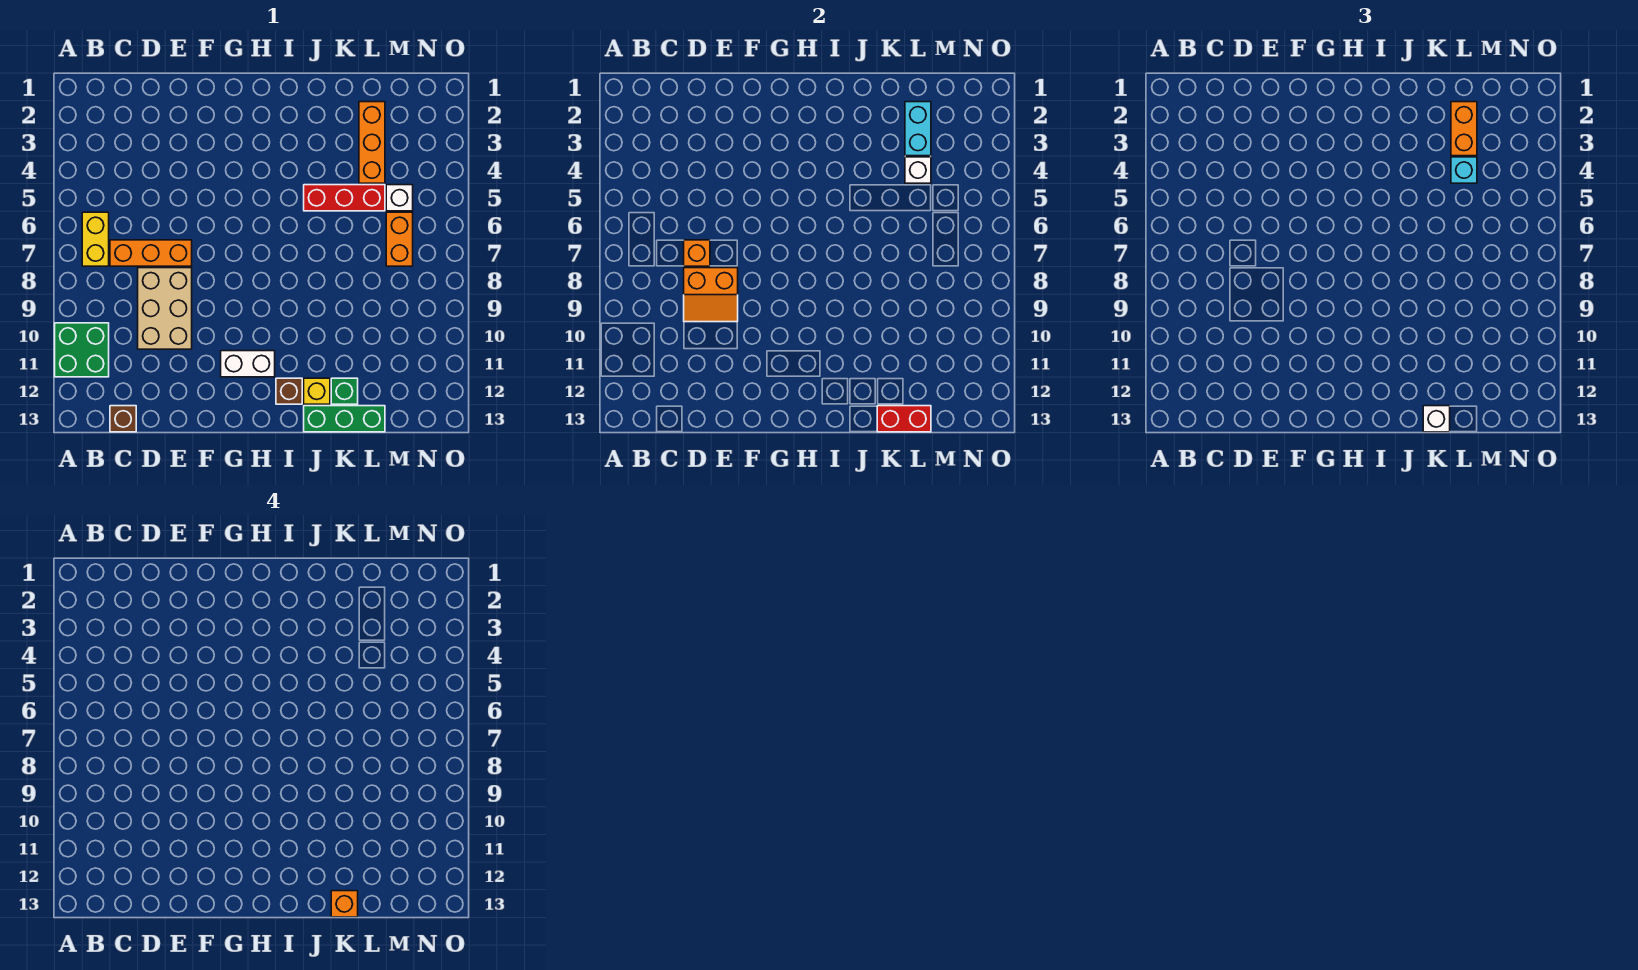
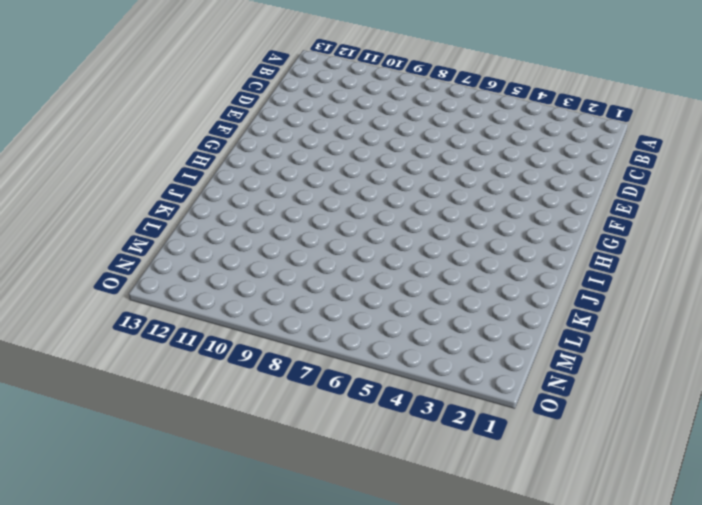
none -> green 2x2 brick [55,323,109,377]
none -> yellow 1x2 brick [82,212,109,266]
none -> orange 1x3 brick [110,240,192,266]

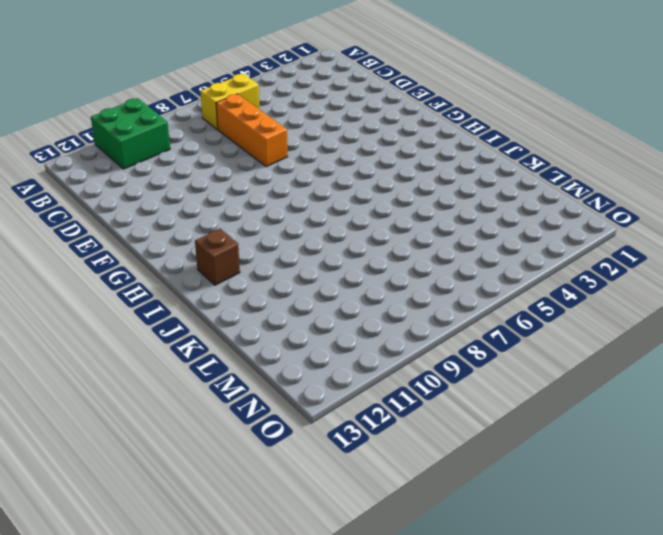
none -> brown 1x1 brick [110,406,136,432]
none -> tan 2x3 brick [138,268,192,349]
none -> white 1x2 brick [221,351,275,377]

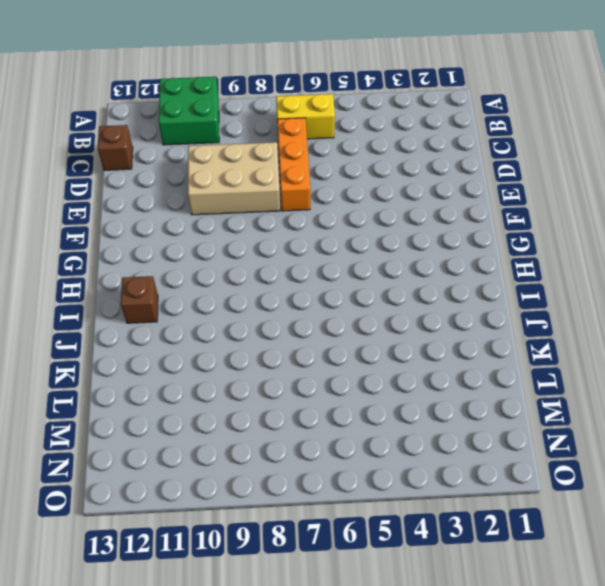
none -> white 1x2 brick [221,351,275,377]
none -> red 1x3 brick [304,185,385,211]
none -> yellow 1x1 brick [304,378,330,404]

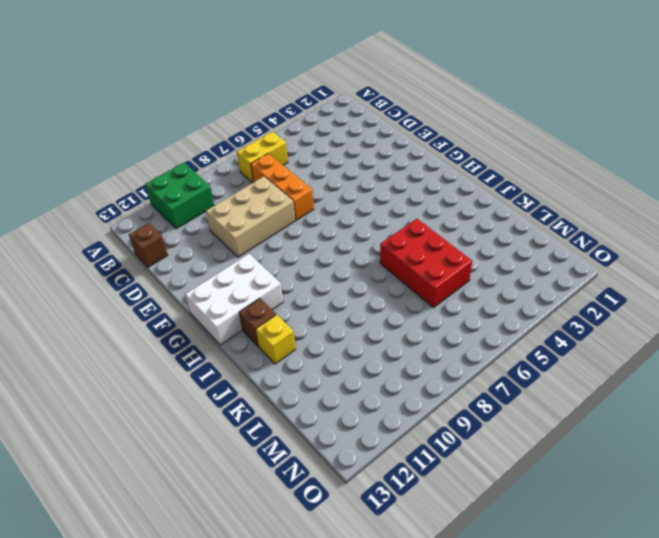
white 2x3 brick [185,254,283,345] -> white 1x2 brick [221,351,275,377]
red 2x3 brick [380,219,472,308] -> red 1x3 brick [304,185,385,211]
none -> green 1x3 brick [304,406,385,432]
none -> green 1x1 brick [331,378,358,404]
none -> orange 1x3 brick [359,102,385,183]

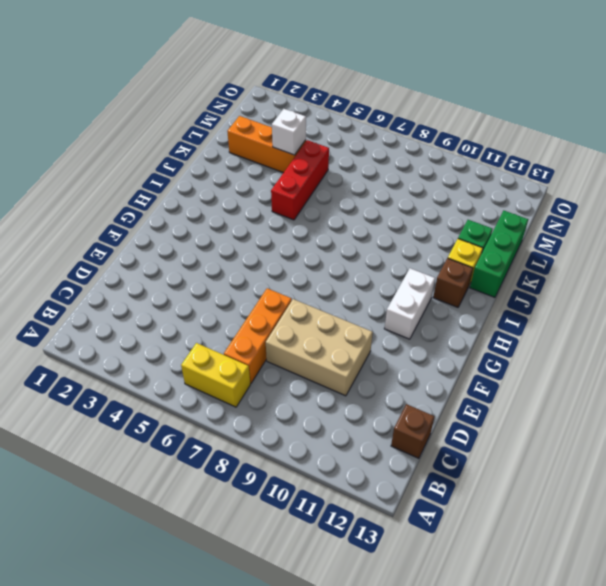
none -> green 2x2 brick [55,323,109,377]
none -> white 1x1 brick [386,185,413,211]
none -> orange 1x2 brick [386,212,413,266]

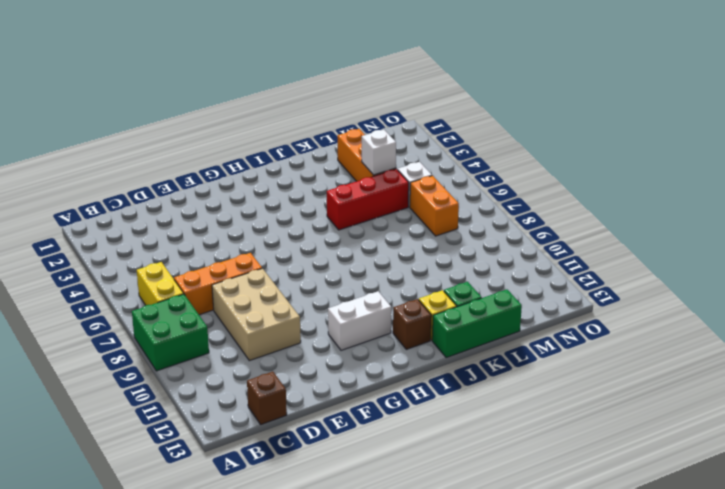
green 2x2 brick [132,294,209,371] -> green 2x2 brick moved to [55,323,109,377]
none -> orange 1x1 brick [684,240,710,266]
none -> orange 2x2 slope [684,268,738,322]
none -> red 1x2 brick [877,406,931,432]

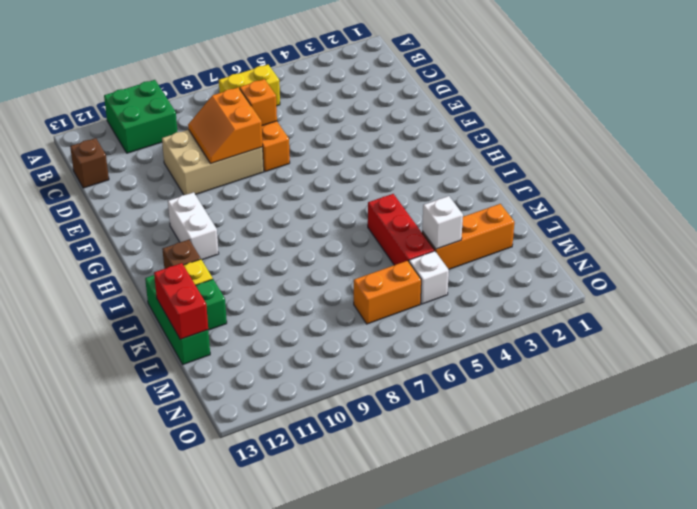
none -> cyan 1x2 brick [905,102,931,156]
none -> white 1x1 brick [1423,406,1450,432]
none -> orange 1x2 brick [1451,102,1477,156]

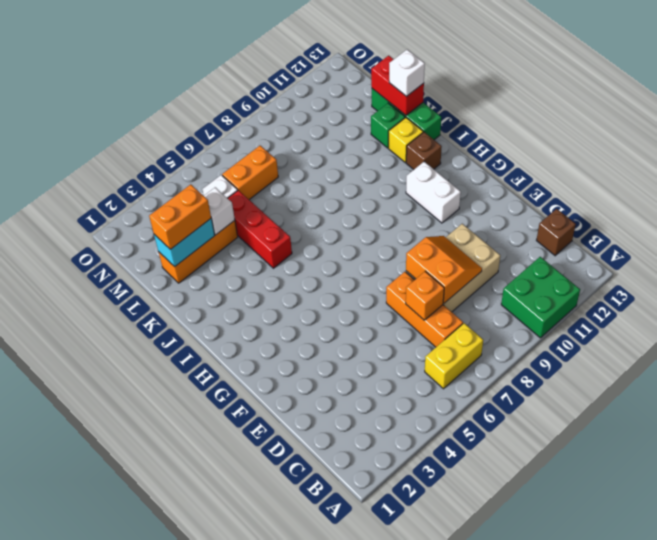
none -> cyan 1x1 brick [1451,157,1477,183]
none -> orange 1x1 brick [331,891,358,917]

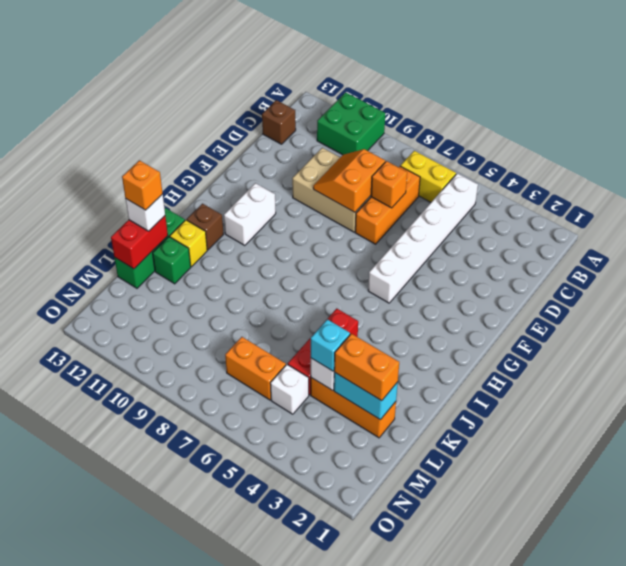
white 1x6 brick [368,173,478,303] -> none

